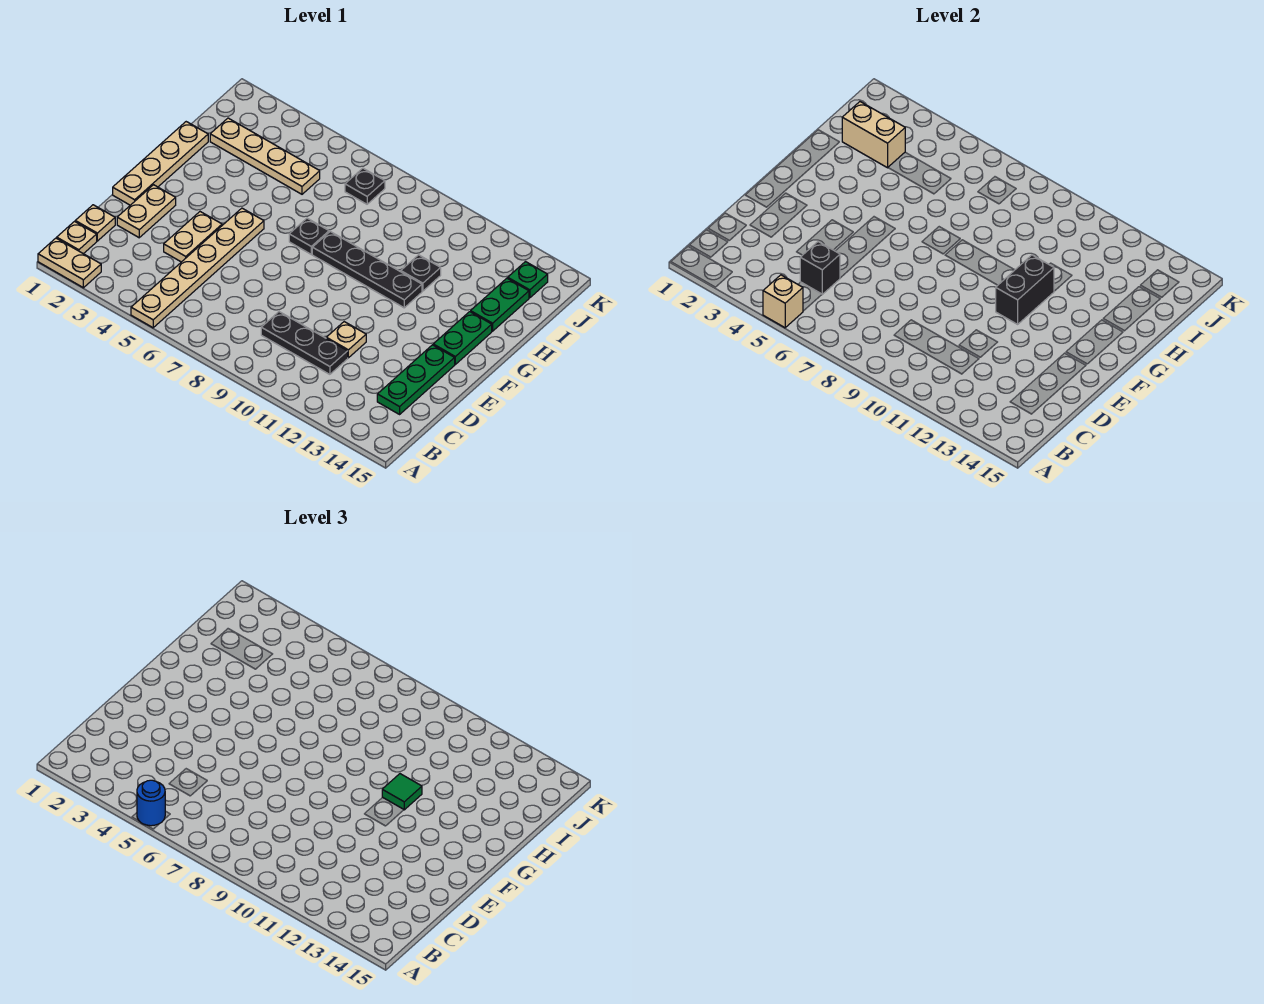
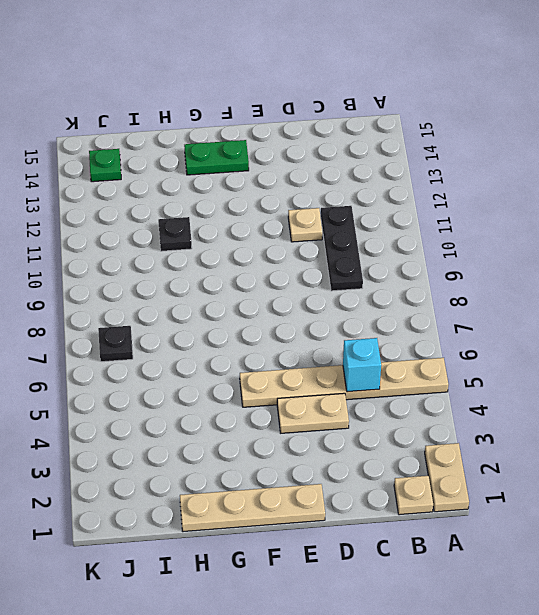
cyan 1x1 brick [343,338,381,392] -> black 1x1 brick [800,242,840,294]
none -> tan 1x1 plate [75,205,115,241]
none -> green 1x3 plate [377,345,455,414]
none -> tan 1x2 plate [117,185,176,238]

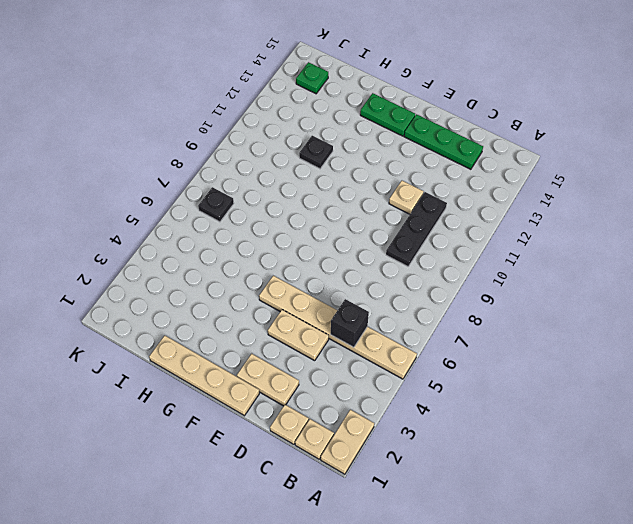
none -> black 1x1 plate [289,218,329,254]
none -> black 1x4 plate [312,232,422,308]
none -> green 1x2 plate [471,278,529,331]

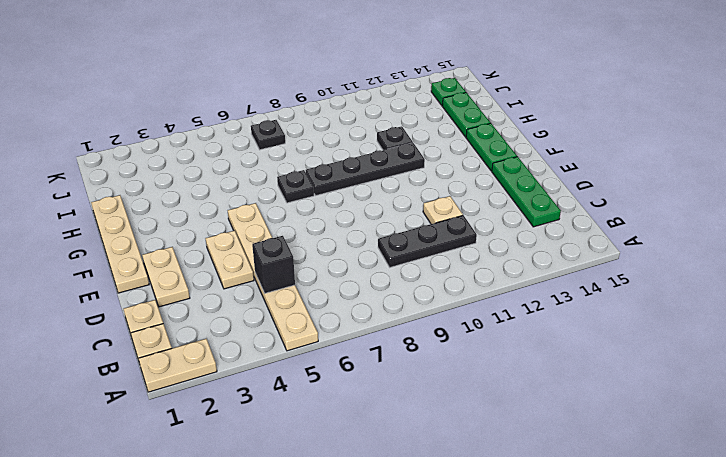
none -> tan 1x4 plate [210,118,320,194]
none -> tan 1x1 brick [763,275,803,328]
none -> black 1x2 brick [996,255,1054,324]

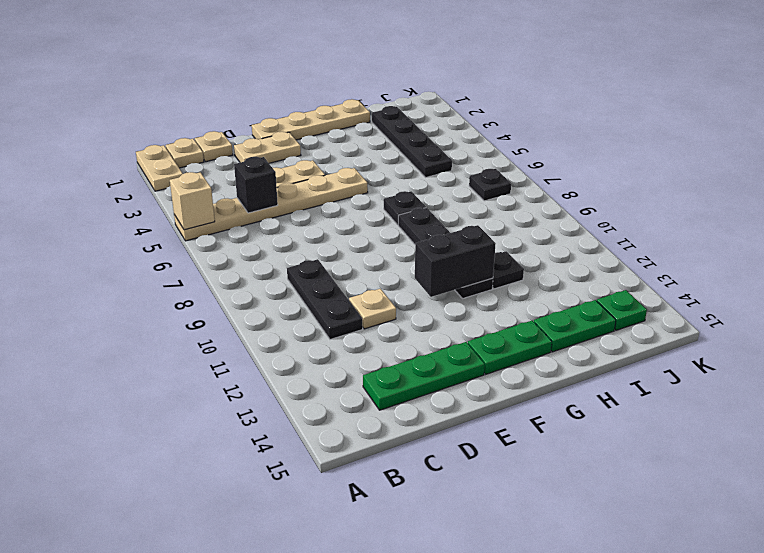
black 1x4 plate [372,106,452,177] -> tan 1x4 plate [210,118,320,194]
none -> tan 1x2 brick [842,102,905,168]
none -> blue 1x1 round brick [137,780,165,826]
none -> green 1x1 tile [382,774,422,810]

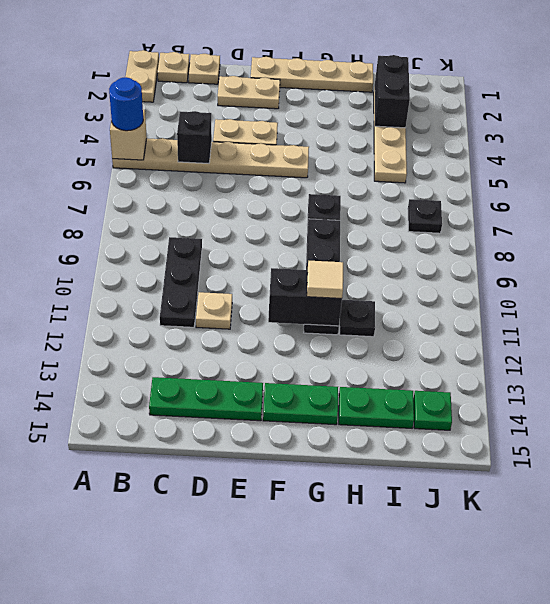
tan 1x1 tile [307,261,343,298] -> green 1x1 tile [382,774,422,810]
black 1x2 brick [375,55,410,128] -> tan 1x2 brick [842,102,905,168]

